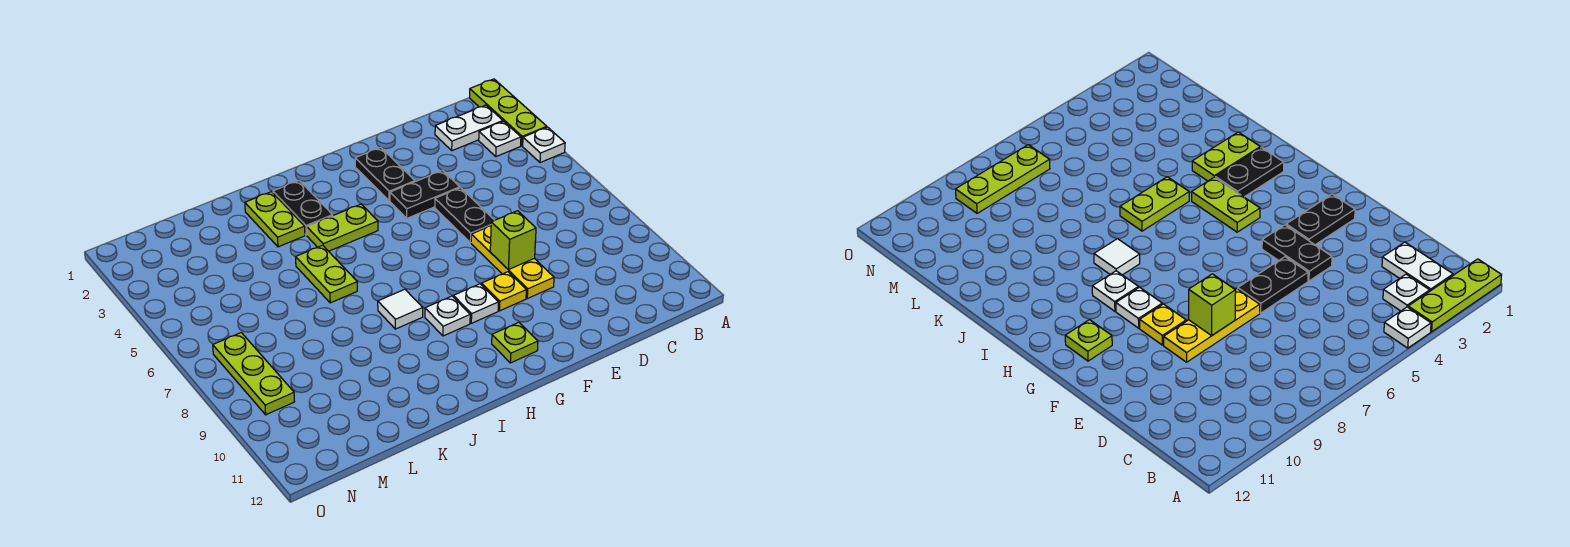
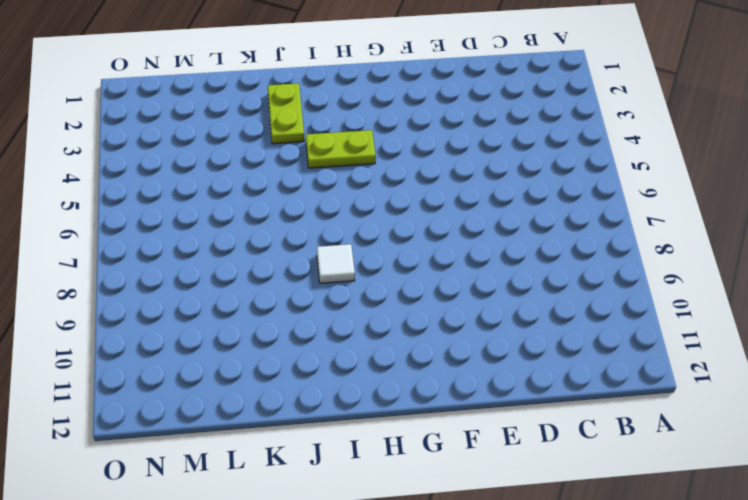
none -> lime 1x3 plate [470,79,547,146]
none -> white 1x1 plate [523,127,565,163]
none -> white 1x2 plate [435,105,503,151]

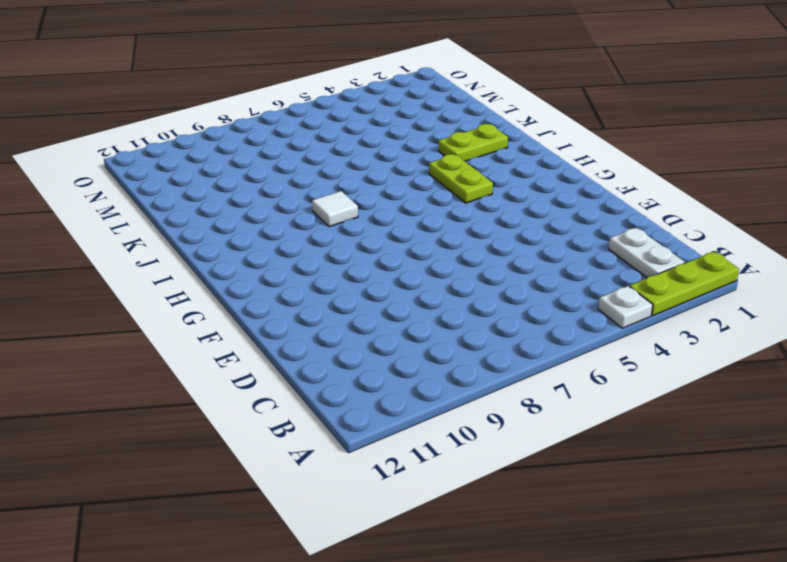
none -> white 1x1 plate [479,121,521,156]
none -> black 1x2 plate [390,170,460,218]
none -> black 1x2 plate [435,188,495,243]

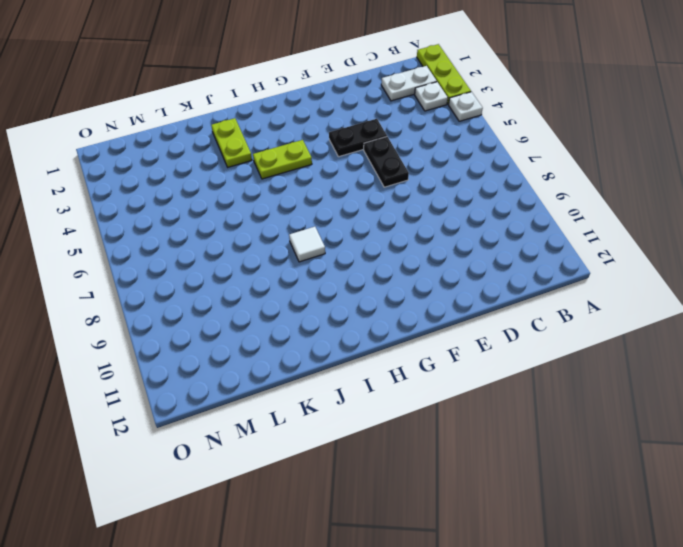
none -> yellow 1x3 plate [471,226,554,298]
none -> black 1x2 plate [355,147,415,201]
none -> yellow 1x1 plate [482,272,526,311]

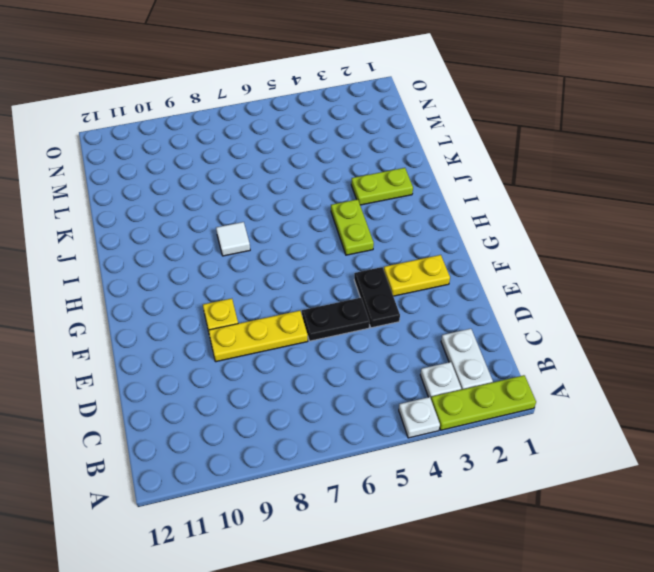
yellow 1x2 plate [384,255,450,296] -> black 1x2 plate [355,147,415,201]
none -> white 1x1 plate [453,284,498,323]
none -> lime 1x1 plate [492,322,538,363]
none -> white 1x1 plate [425,296,470,336]

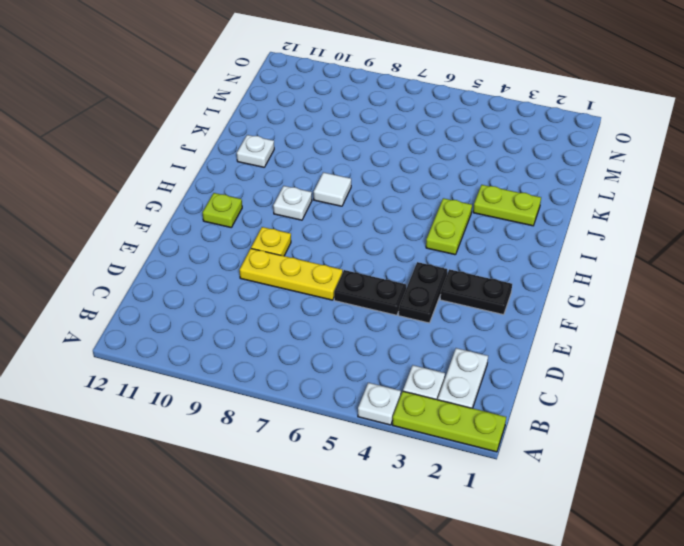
white 1x1 plate [237,135,274,167] -> white 1x1 plate moved to [453,284,498,323]
none -> black 1x2 plate [273,181,333,235]
none -> lime 1x2 plate [296,245,357,303]
none -> lime 1x3 plate [213,333,295,415]

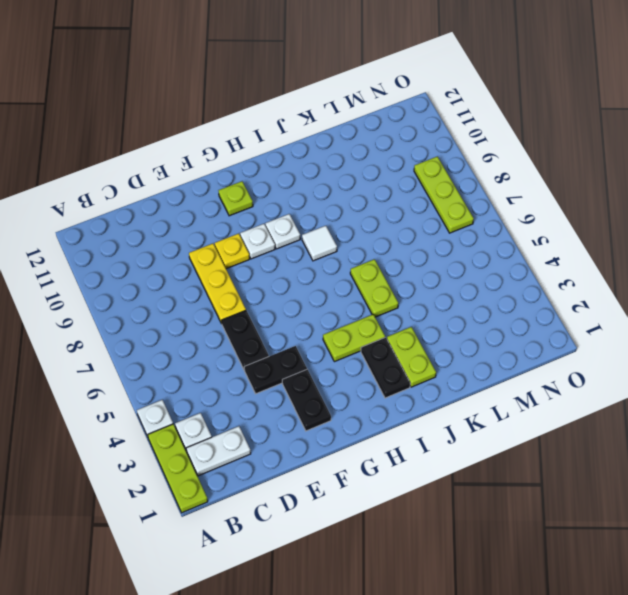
none -> lime 1x1 brick [490,211,536,270]

